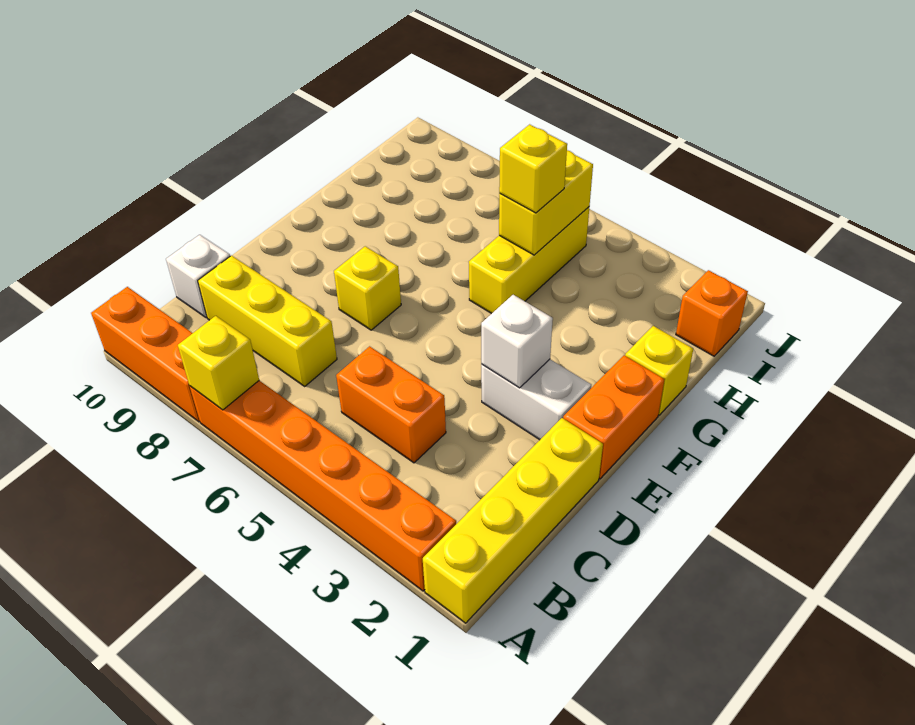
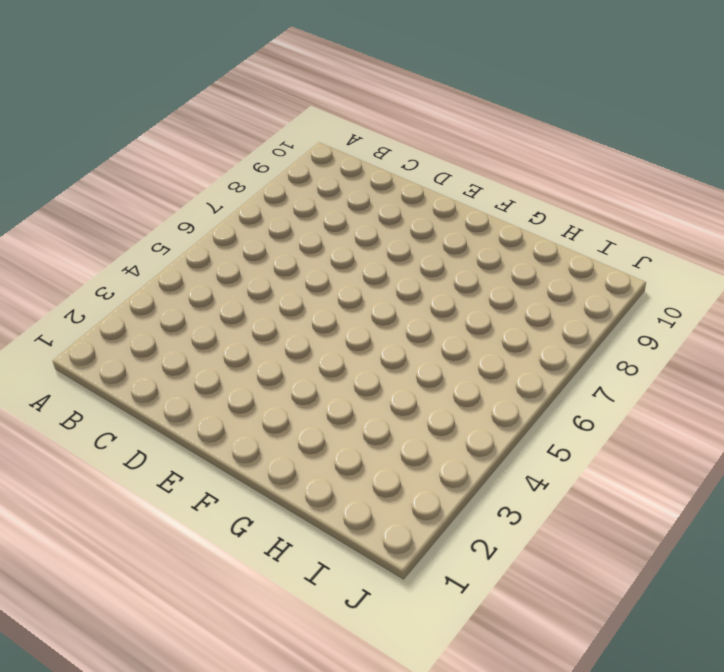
none -> yellow 1x4 brick [423,418,603,623]
none -> orange 1x6 brick [190,381,456,591]
none -> orange 1x3 brick [91,287,200,422]

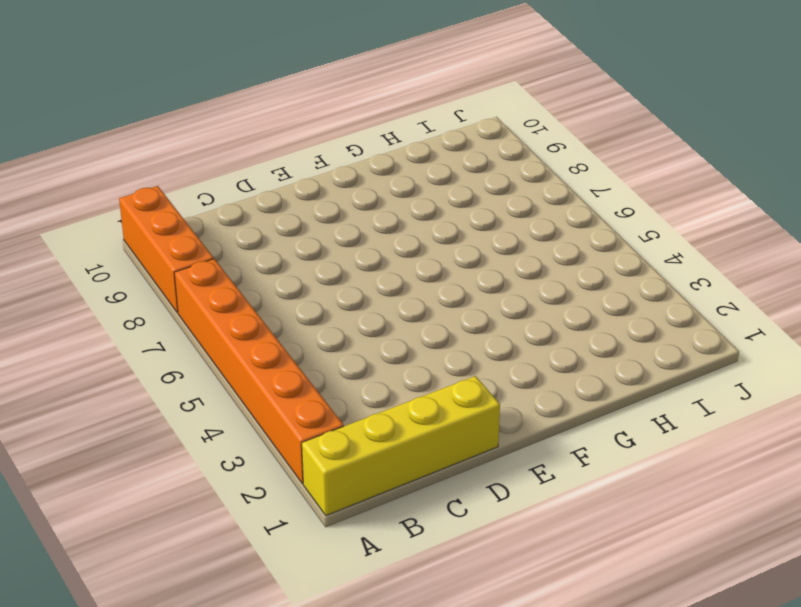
none -> orange 1x2 brick [336,346,446,463]
none -> yellow 1x3 brick [198,255,337,386]
none -> white 1x1 brick [166,235,230,318]

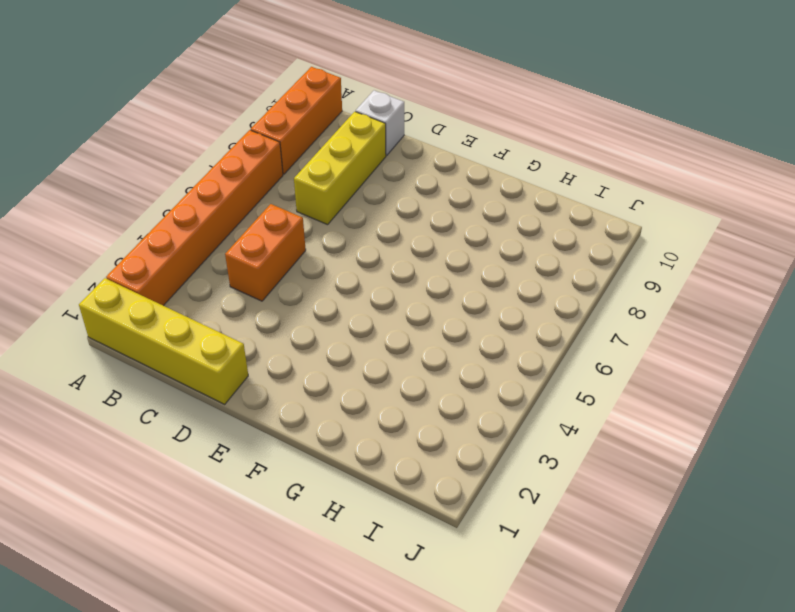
none -> orange 1x2 brick [563,355,664,479]
none -> white 1x2 brick [481,359,591,440]
none -> yellow 1x1 brick [334,246,401,330]

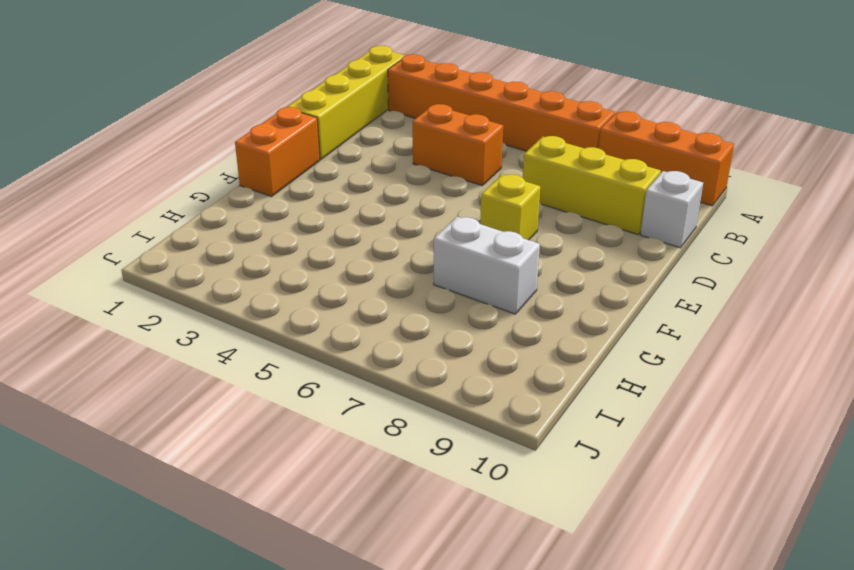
white 1x2 brick [434,217,540,314] -> white 1x2 brick moved to [481,359,591,440]
none -> yellow 1x1 brick [625,326,693,415]
none -> yellow 1x3 brick [469,207,589,314]
none -> orange 1x1 brick [676,270,748,356]

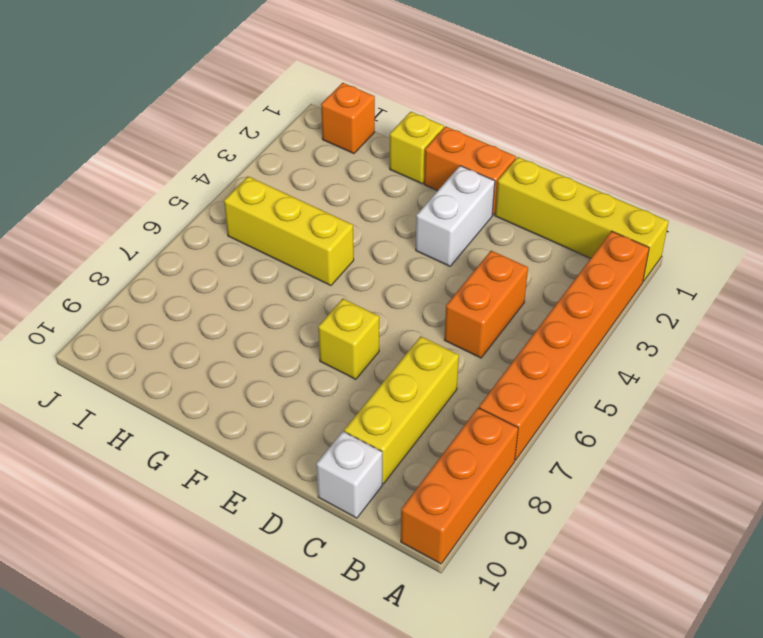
none -> yellow 1x1 brick [178,316,259,410]
none -> white 1x1 brick [481,295,553,388]
none -> yellow 1x2 brick [499,150,593,255]

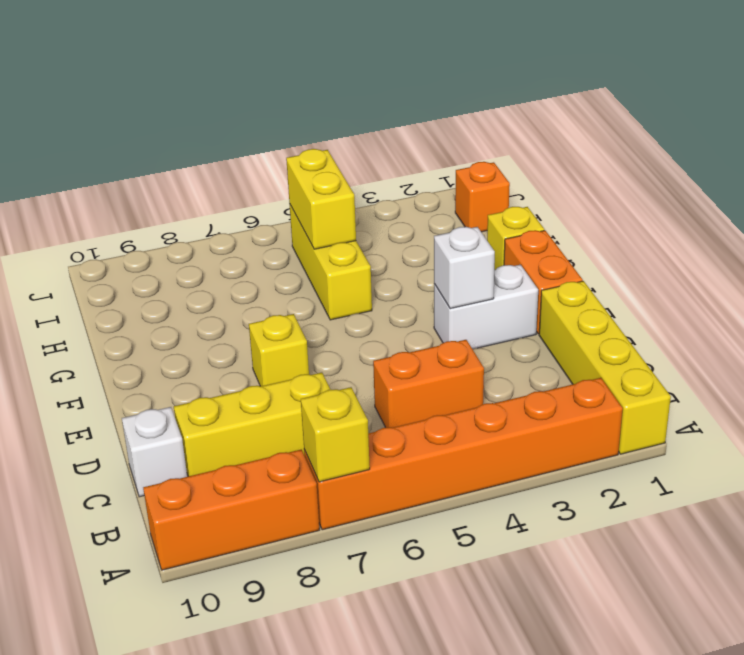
none -> yellow 1x1 brick [499,124,567,213]

